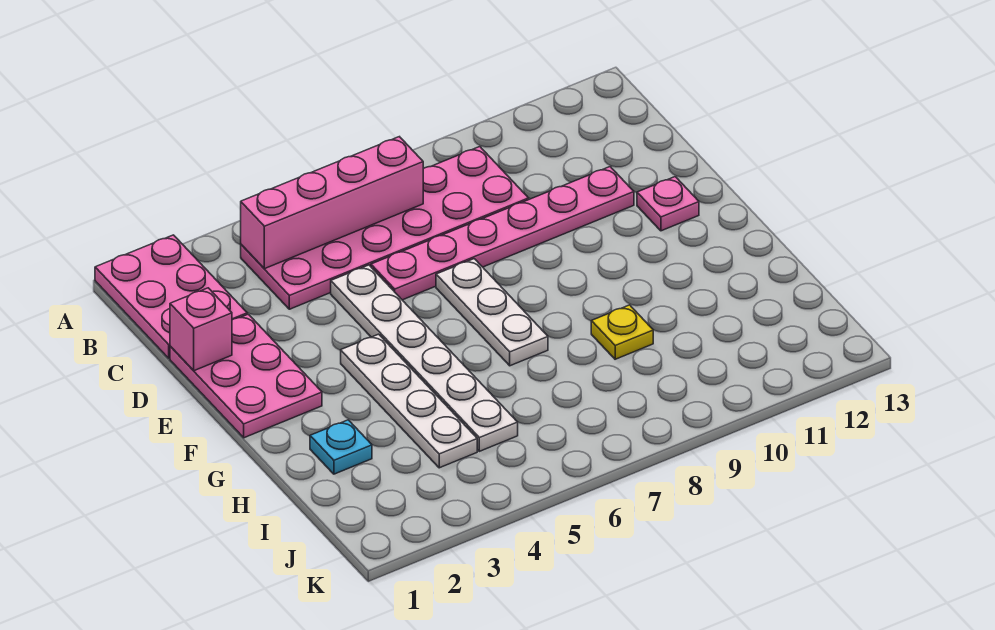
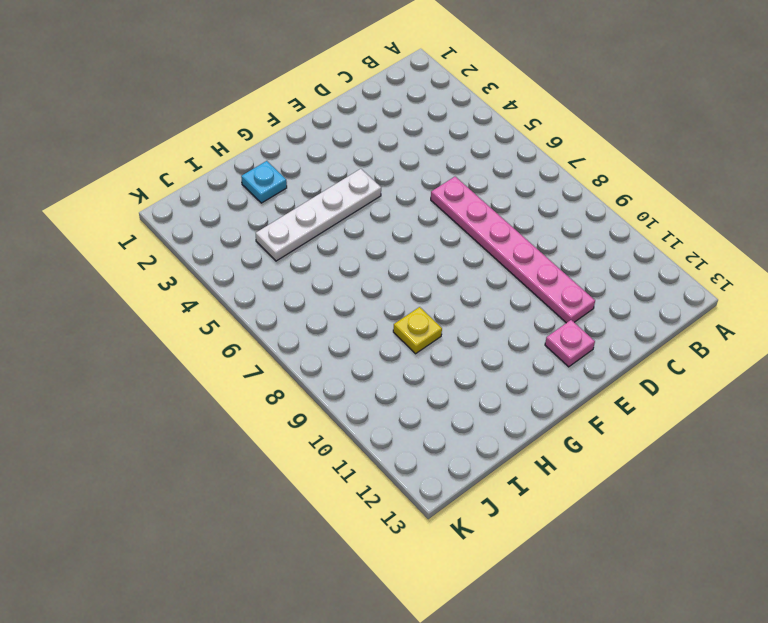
none -> pink 2x3 plate [95,235,247,358]
none -> pink 2x6 plate [241,147,529,309]
none -> pink 2x3 plate [170,314,322,438]

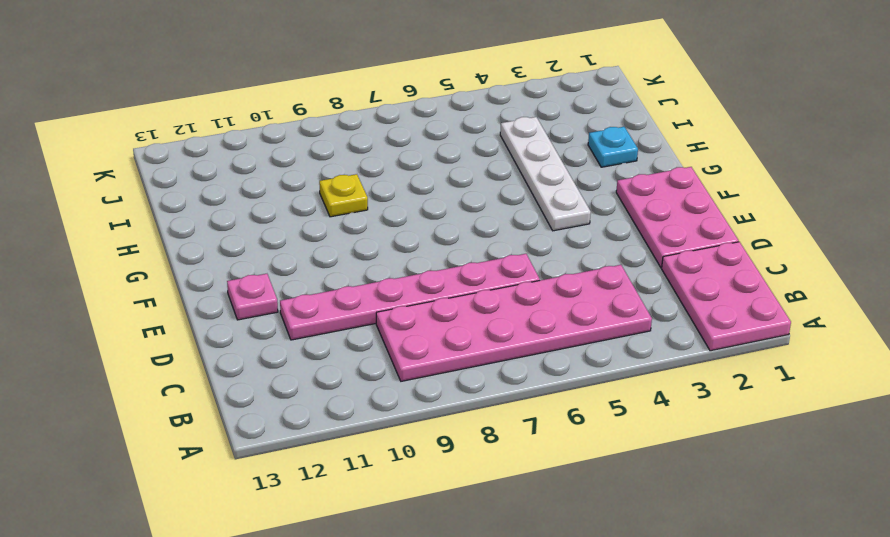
none -> white 1x6 plate [331,265,518,451]
none -> white 1x3 plate [436,259,548,366]
none -> pink 1x4 brick [241,137,423,269]

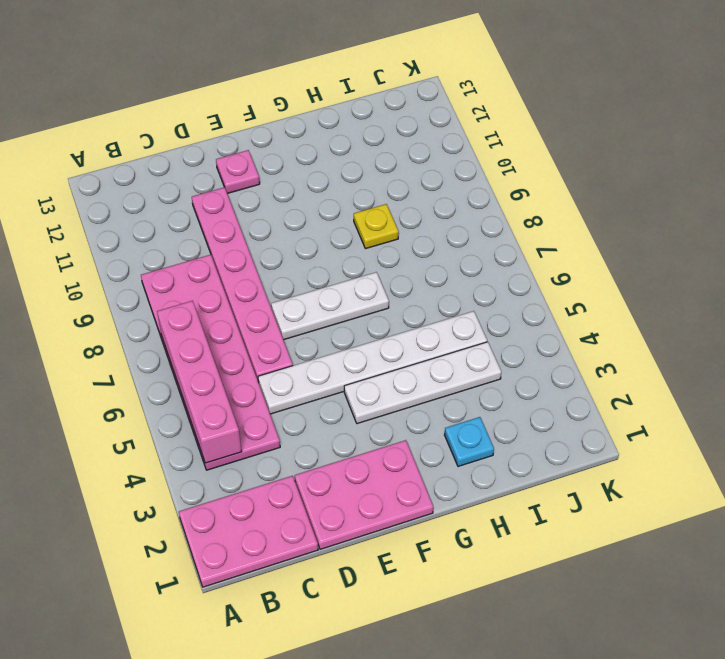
none -> pink 1x1 brick [170,288,232,371]

